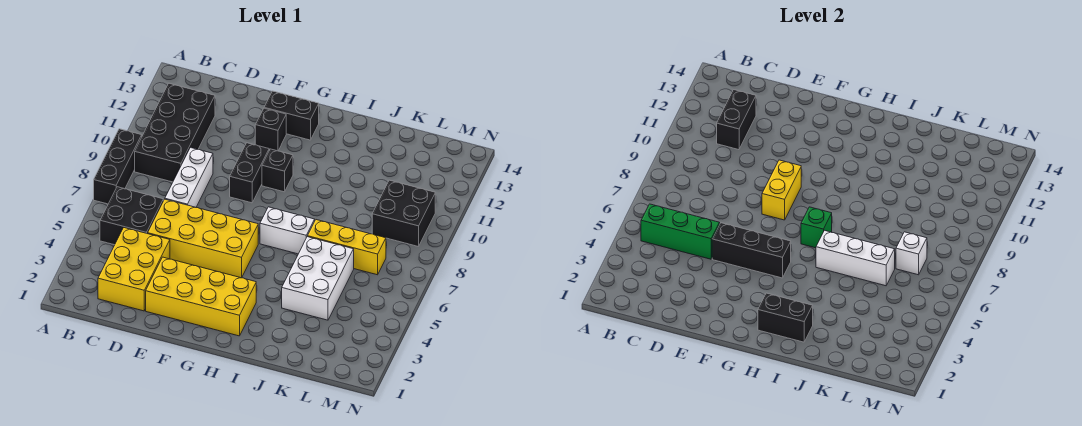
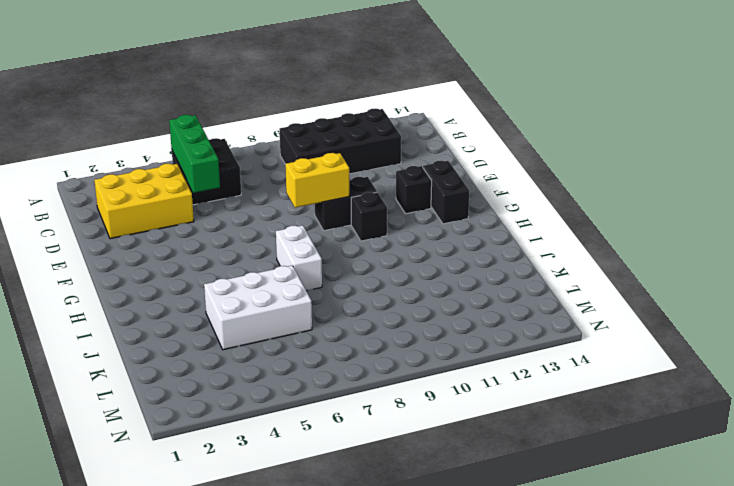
none -> black 1x3 brick [94,129,142,204]
none -> yellow 2x4 brick [148,199,258,278]
none -> white 1x3 brick [165,148,213,207]

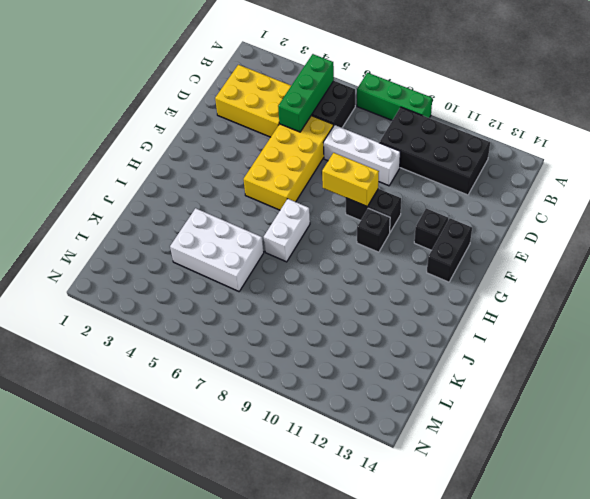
green 1x3 brick [357,73,432,120] -> black 1x3 brick [94,129,142,204]
none -> yellow 2x4 brick [146,257,256,336]
none -> yellow 1x3 brick [308,220,386,275]
none -> black 2x2 brick [372,180,435,247]

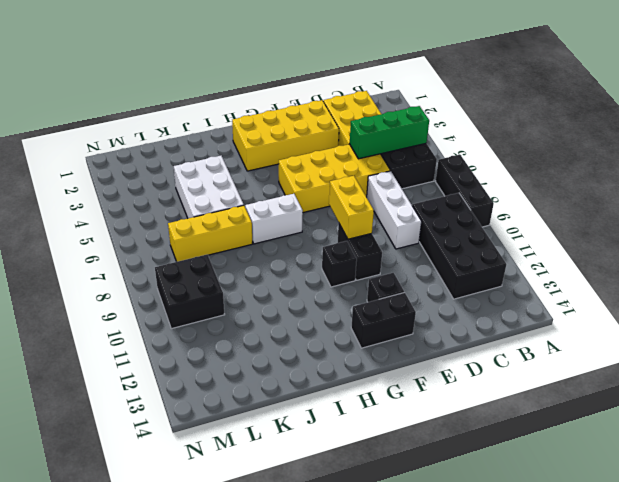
none -> black 1x2 brick [717,90,756,150]
none -> black 1x3 brick [712,223,791,278]
none -> black 1x2 brick [758,293,813,342]

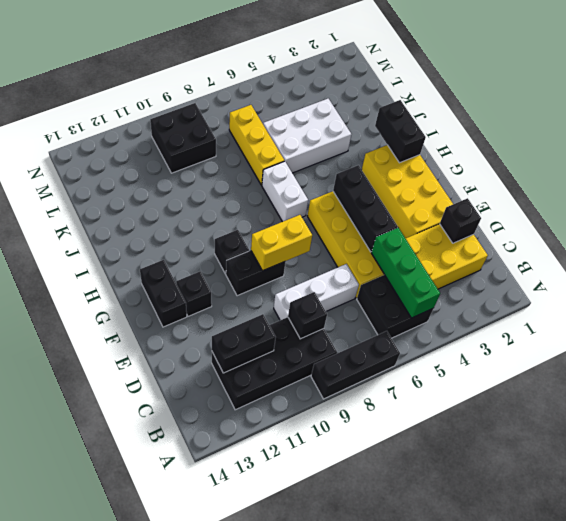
black 1x1 brick [288,292,327,339] -> none
black 1x1 brick [440,198,481,243] -> none
none -> green 1x1 brick [801,207,832,248]
none -> white 1x3 brick [816,230,895,286]
none -> white 1x1 brick [896,232,927,275]

